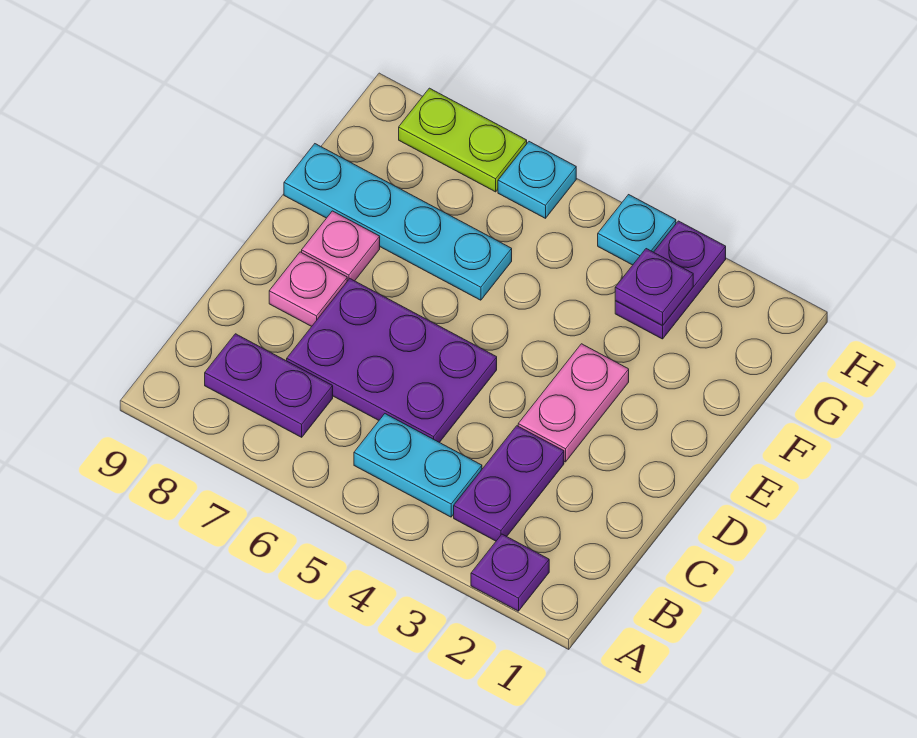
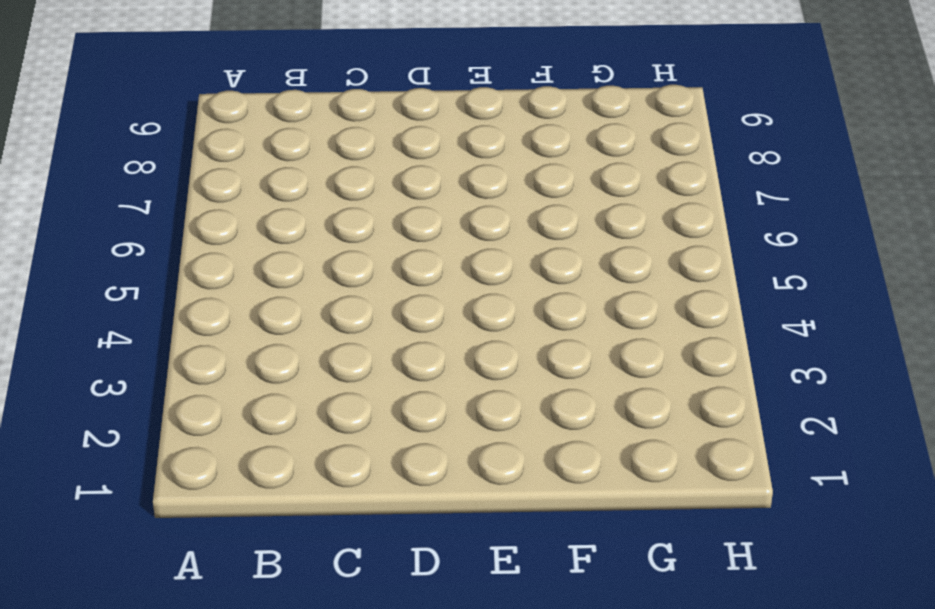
none -> purple 1x1 plate [471,534,549,611]
none -> purple 1x2 plate [454,426,564,541]
none -> cyan 1x2 plate [354,414,482,517]

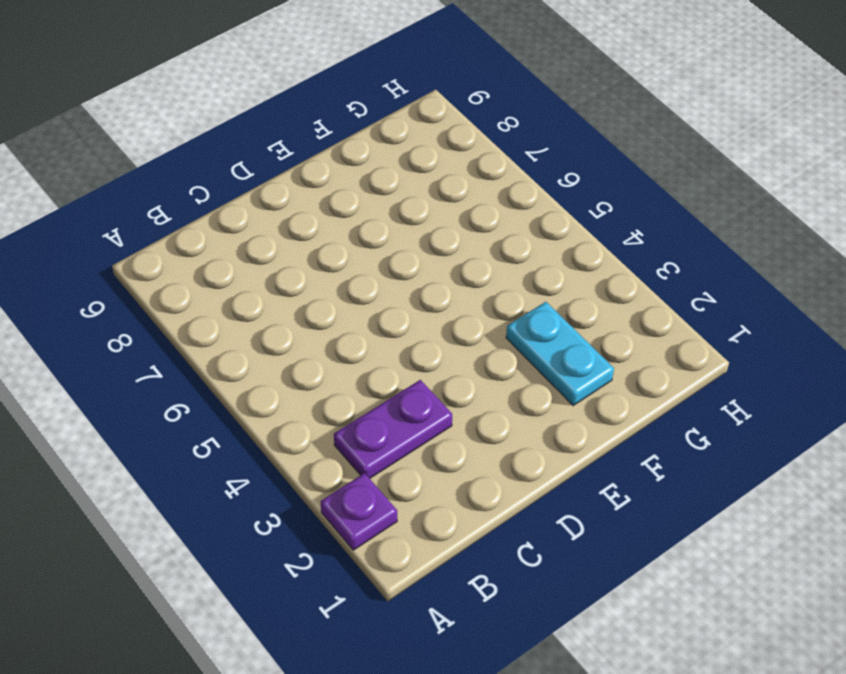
cyan 1x2 plate [506,302,614,406] -> cyan 1x2 plate moved to [354,414,482,517]
none -> purple 1x2 plate [205,334,333,437]
none -> purple 2x3 plate [287,279,497,442]
none -> pink 1x2 plate [518,344,629,462]

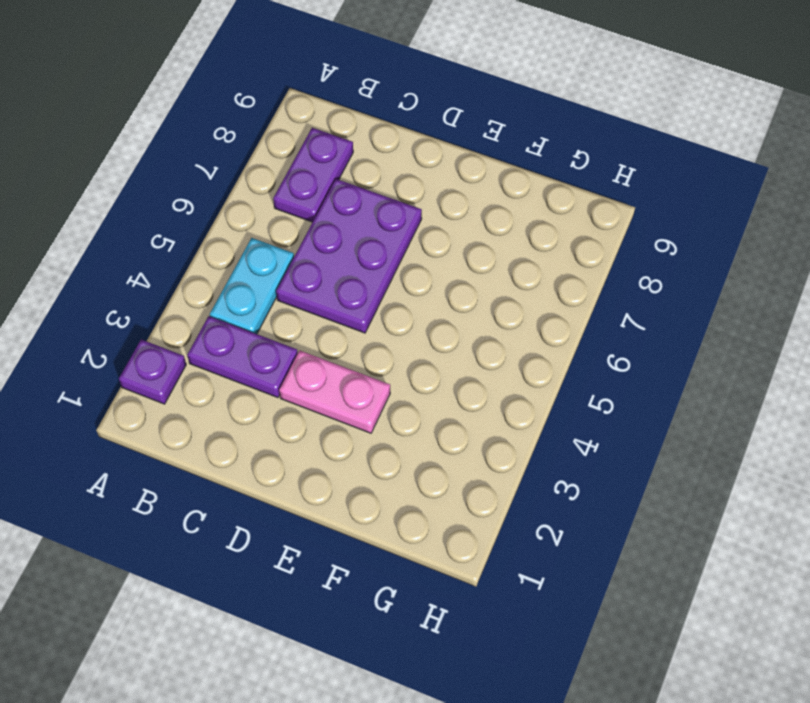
none -> pink 1x1 plate [269,252,347,326]
none -> pink 1x1 plate [302,211,380,281]
none -> cyan 1x4 plate [284,144,512,300]

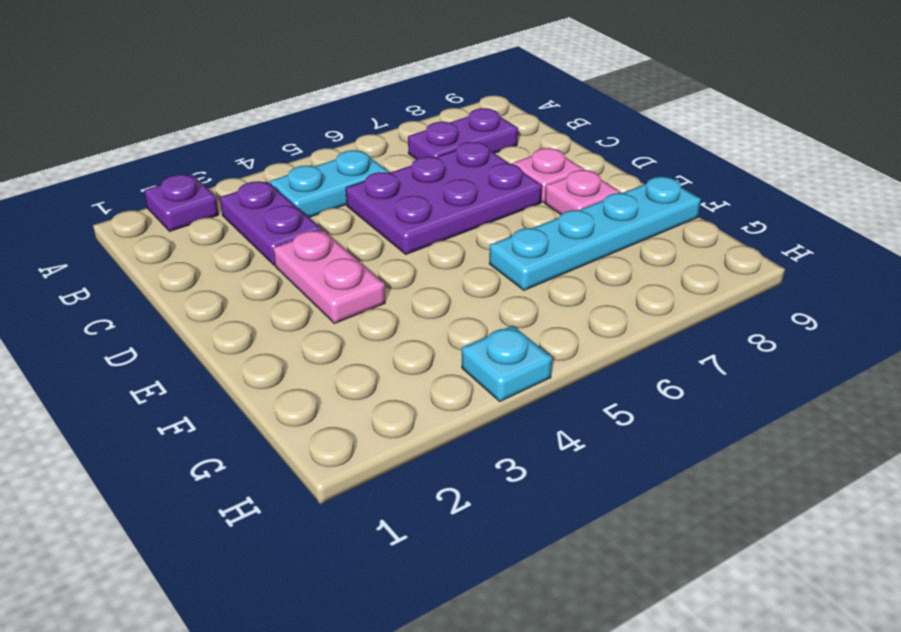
none -> purple 1x2 plate [615,221,726,339]
none -> cyan 1x1 plate [498,142,576,218]
none -> lime 1x2 plate [399,88,527,192]

